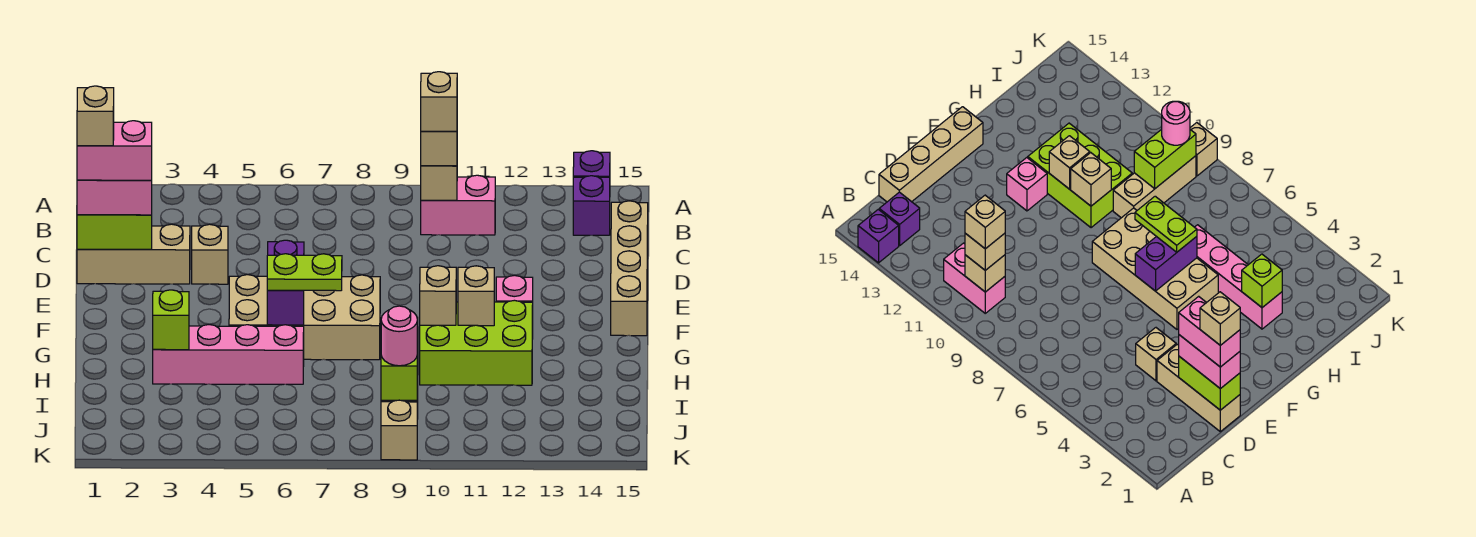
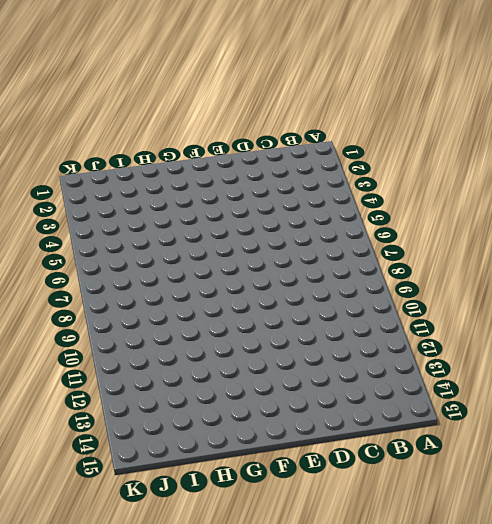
none -> purple 1x1 brick [573,151,610,177]
none -> pink 1x2 brick [421,175,495,235]
none -> purple 1x1 brick [573,176,610,235]

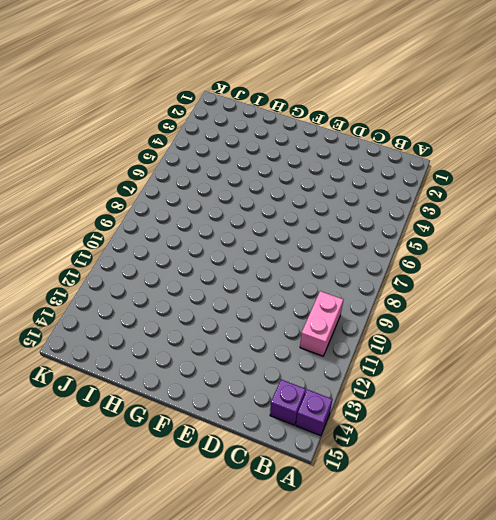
none -> tan 1x4 brick [611,201,648,336]
none -> tan 1x3 brick [77,224,190,284]
none -> tan 1x1 brick [192,224,228,284]

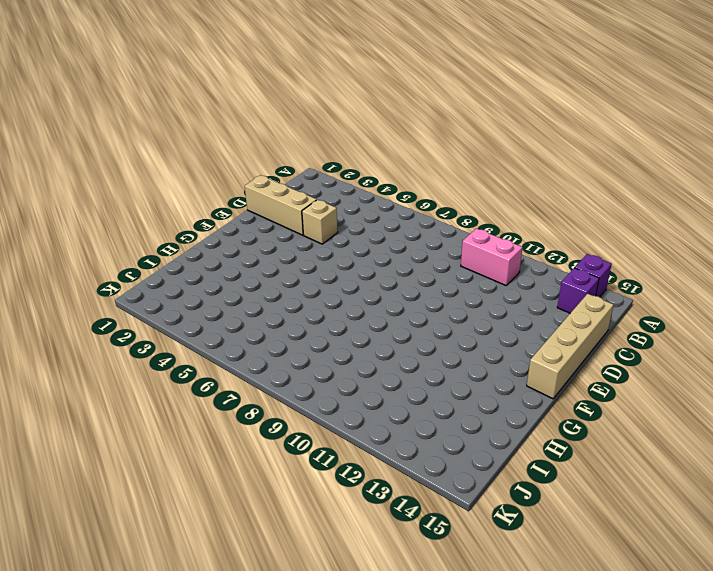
none -> tan 2x4 brick [229,275,380,360]
none -> pink 1x1 brick [496,275,533,302]
none -> lime 2x3 brick [420,300,533,385]

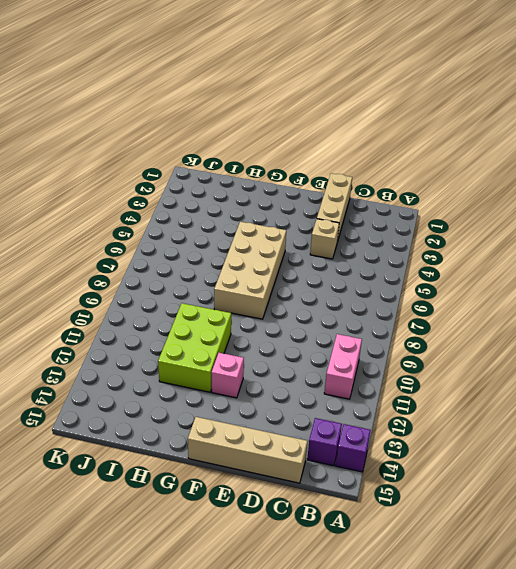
none -> pink 1x4 brick [153,325,304,384]
none -> tan 1x3 brick [1113,156,1196,218]
none -> tan 1x1 brick [381,400,417,460]

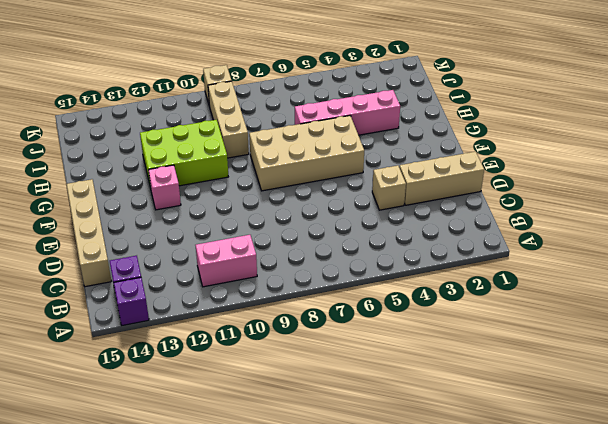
none -> tan 1x1 brick [421,166,457,200]
none -> lime 1x2 brick [77,215,152,249]
none -> purple 1x2 brick [267,240,304,325]

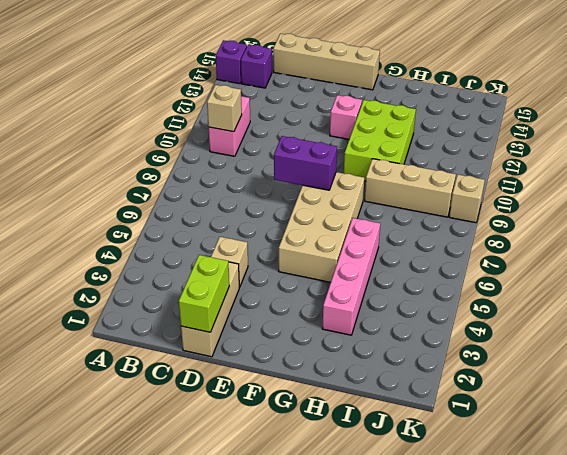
purple 1x2 brick [274,136,337,190] -> purple 1x2 brick moved to [267,240,304,325]
none -> tan 1x1 brick [420,266,456,325]
none -> tan 1x1 brick [458,266,494,326]
none -> lime 1x1 brick [153,290,189,350]

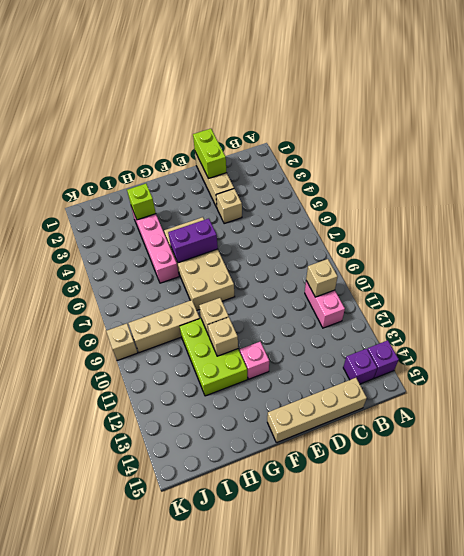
none -> lime 1x2 brick [381,318,418,400]
none -> tan 1x1 brick [421,131,457,166]
none -> pink 1x2 brick [77,180,152,215]

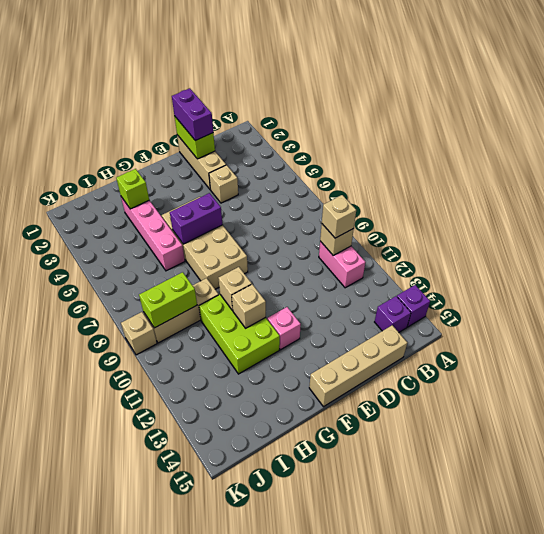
purple 1x2 brick [172,88,213,141] -> pink 1x2 brick [77,180,152,215]
none -> lime 1x2 plate [267,254,342,291]
none -> pink 1x1 round brick [381,306,417,366]
none -> tan 1x1 brick [421,72,457,131]

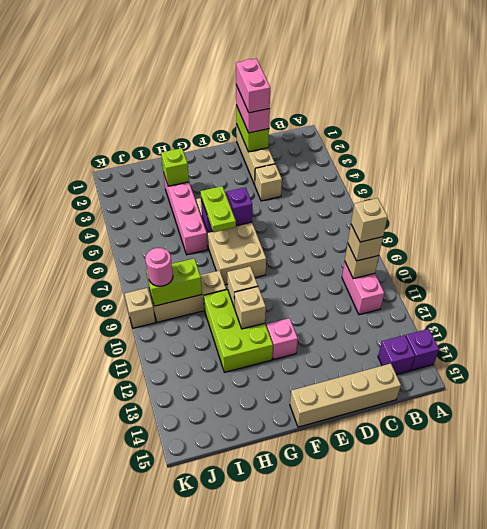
none -> tan 1x1 brick [77,86,114,146]

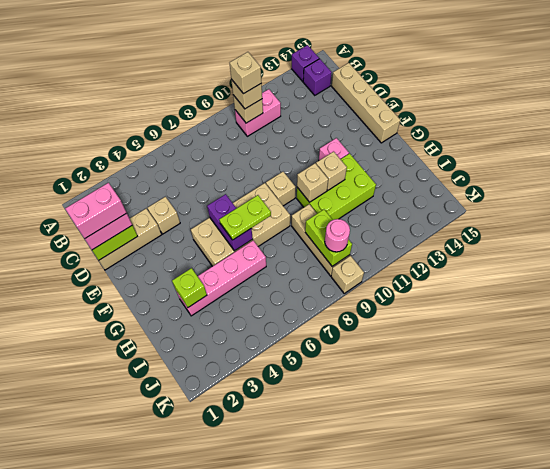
tan 1x1 brick [266,172,295,206] -> tan 1x1 brick moved to [77,86,114,146]

